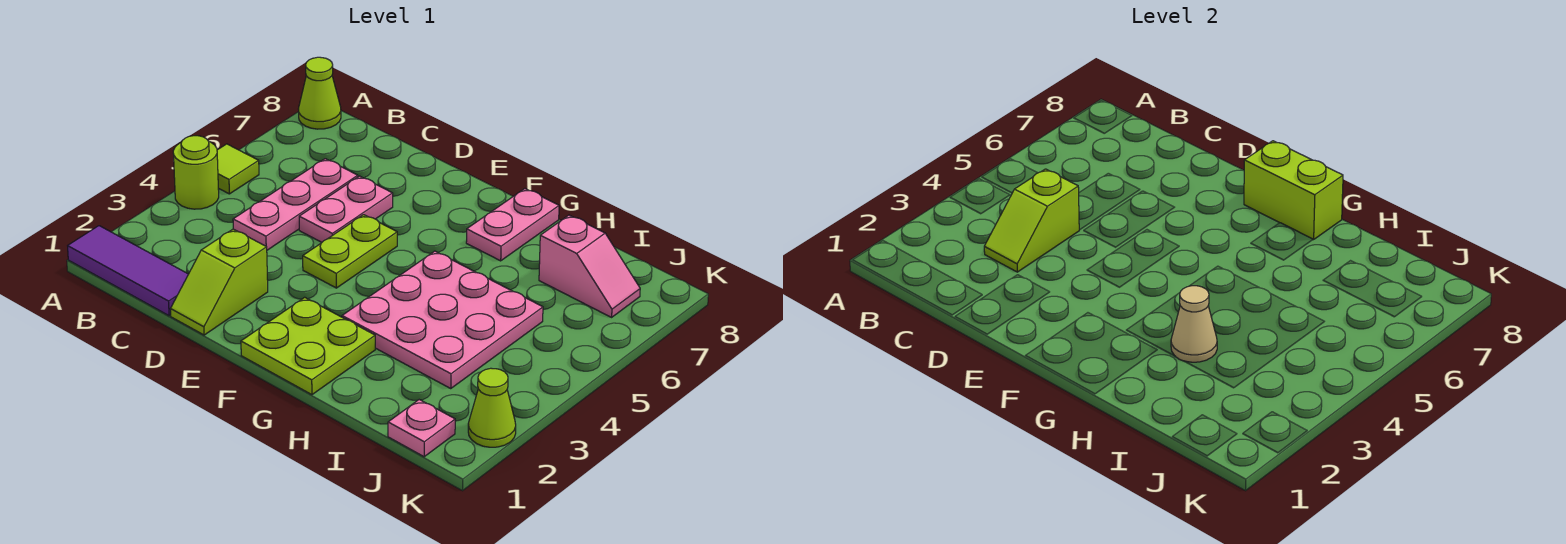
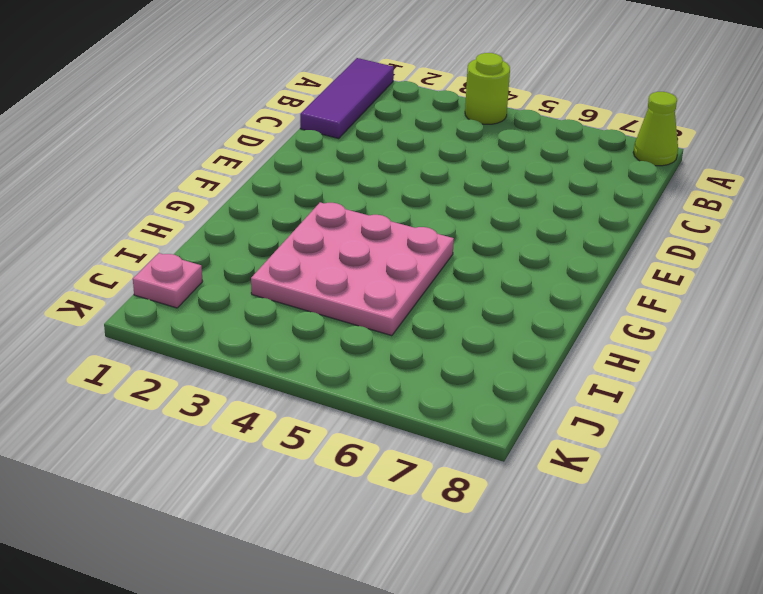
none -> lime 1x1 tile [217,144,259,194]
none -> pink 1x3 plate [233,159,358,250]
none -> lime 1x2 slope [171,229,268,335]

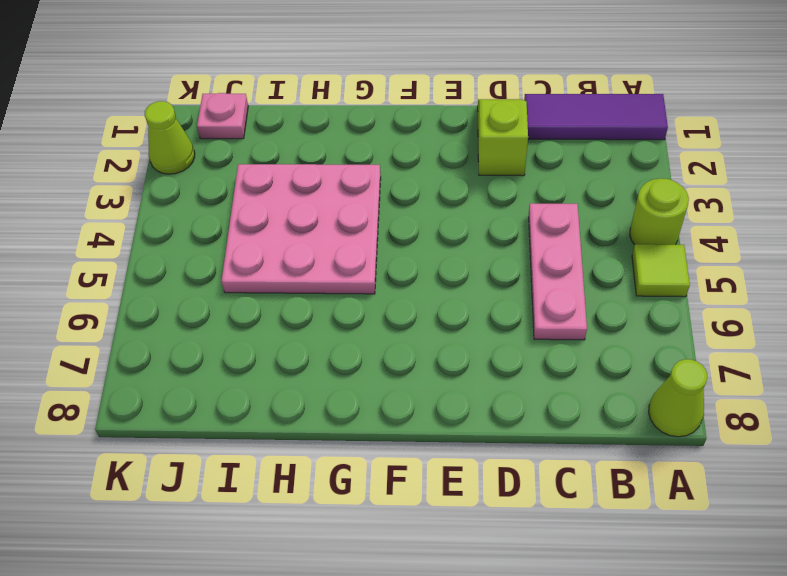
none -> pink 1x2 plate [299,176,393,242]
none -> lime 1x2 plate [303,215,397,288]
none -> lime 2x2 plate [241,297,375,395]

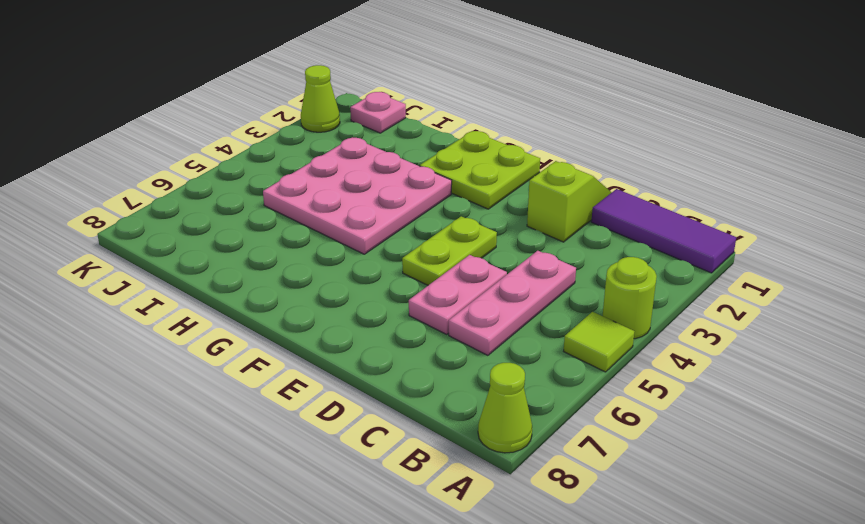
none -> pink 1x2 plate [466,189,559,261]
none -> pink 1x2 slope [539,215,640,317]
none -> lime 1x2 slope [984,169,1079,272]

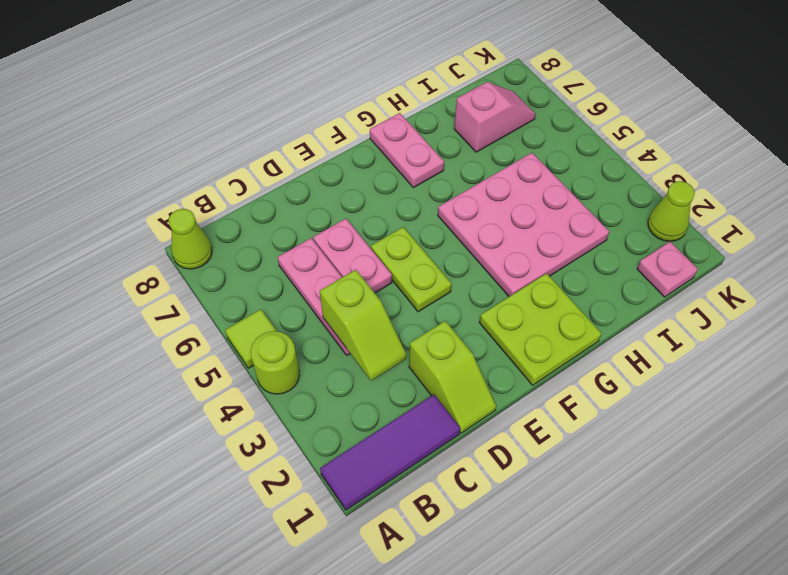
none -> lime 1x2 brick [1244,141,1343,240]
none -> tan 1x1 cone [1171,286,1217,362]

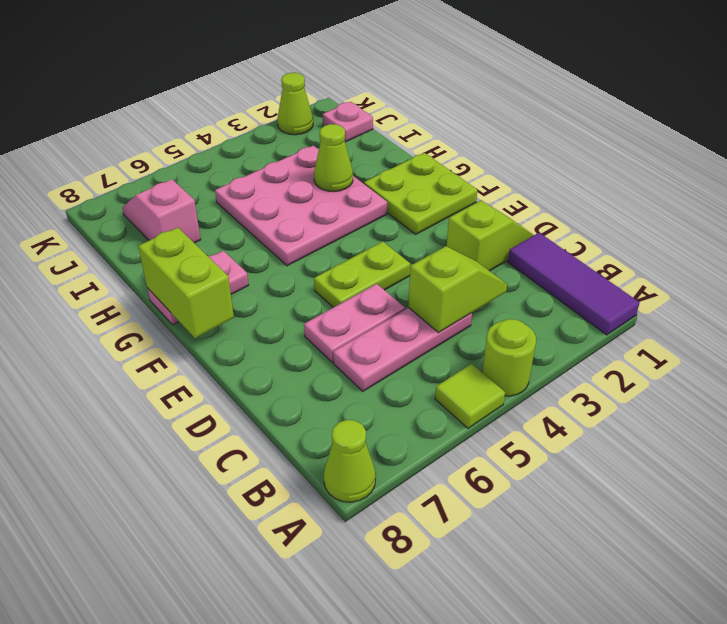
lime 1x1 cone [314,124,353,192] -> tan 1x1 cone [1171,286,1217,362]

